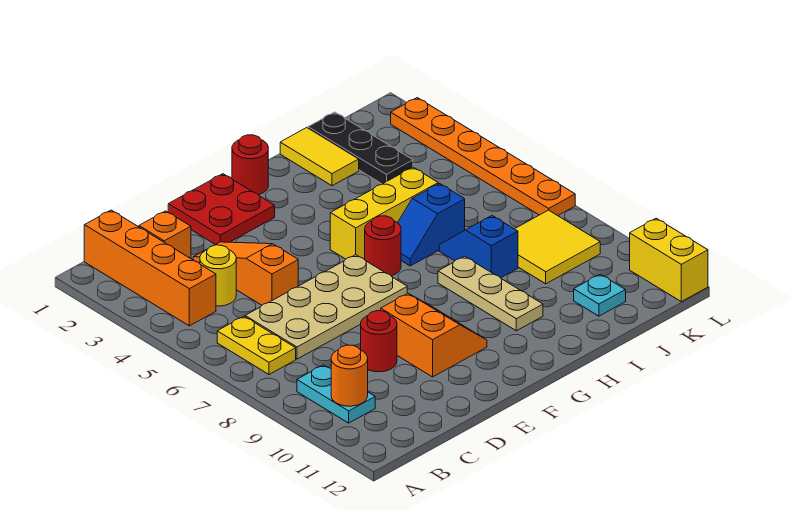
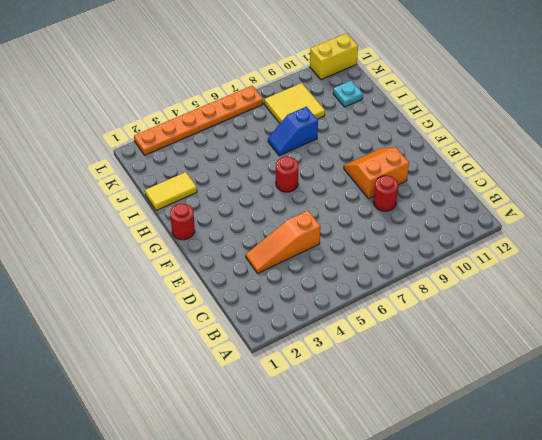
none -> orange 1x4 brick [84,210,216,326]
none -> yellow 1x2 plate [217,316,296,374]
none -> cyan 1x2 plate [297,365,375,423]

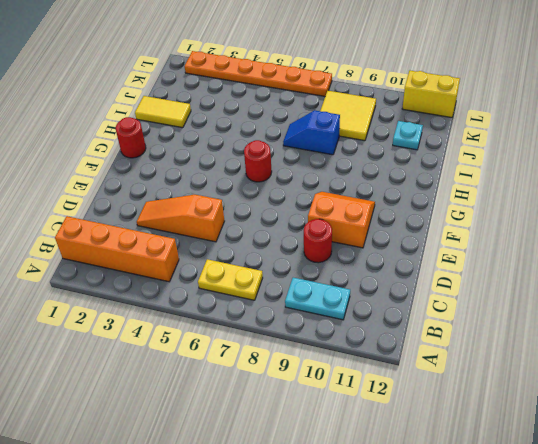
none -> orange 1x1 brick [139,211,191,259]
none -> yellow 1x1 round brick [200,245,236,306]
none -> tan 2x4 plate [245,255,407,359]

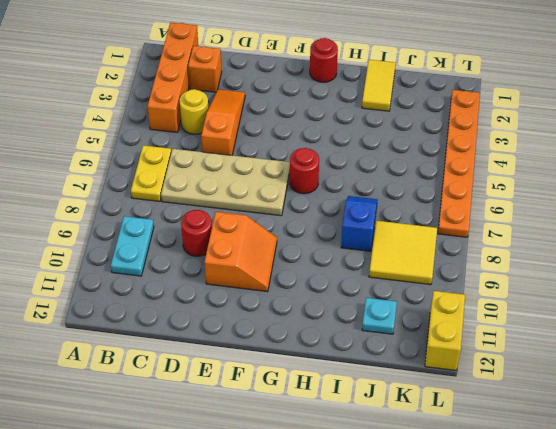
none -> red 2x2 plate [168,174,275,245]
none -> yellow 1x3 brick [330,167,438,260]
none -> blue 1x2 slope [398,184,465,266]

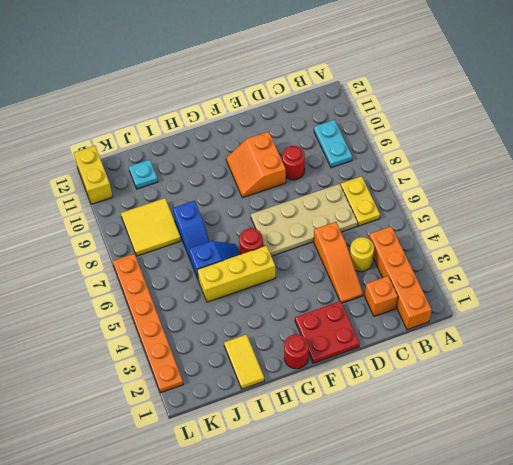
none -> tan 1x3 plate [438,256,543,331]
none -> black 1x3 plate [308,112,413,184]
none -> orange 1x1 round brick [331,345,368,406]

